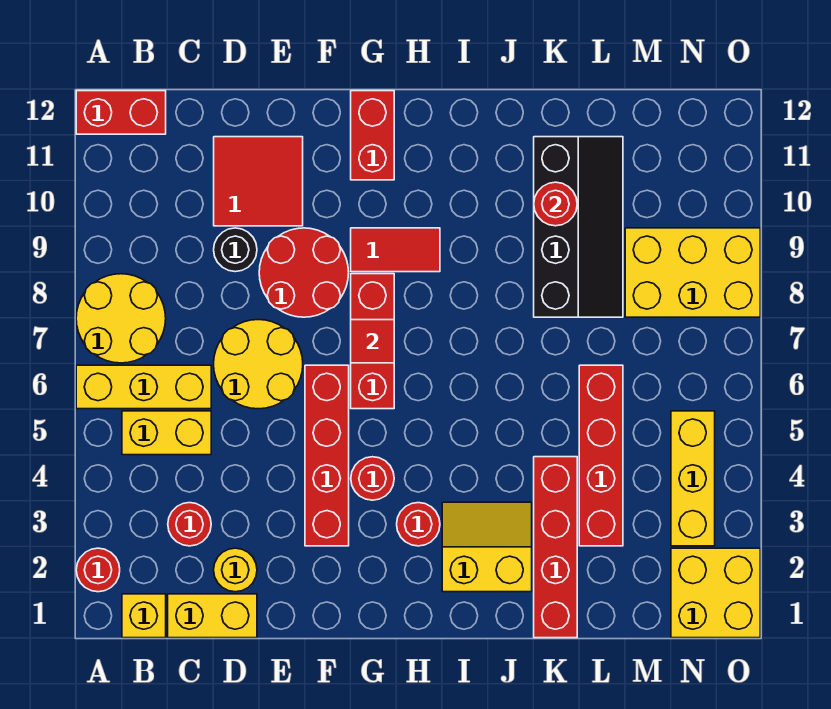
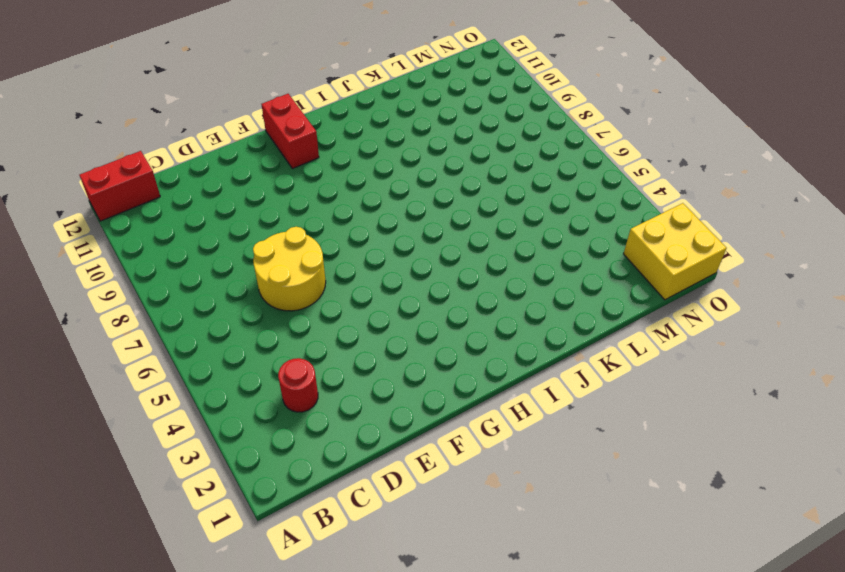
none -> red 1x1 round brick [76,548,120,592]
none -> yellow 1x3 brick [76,365,211,409]
none -> yellow 2x2 round brick [76,274,166,363]

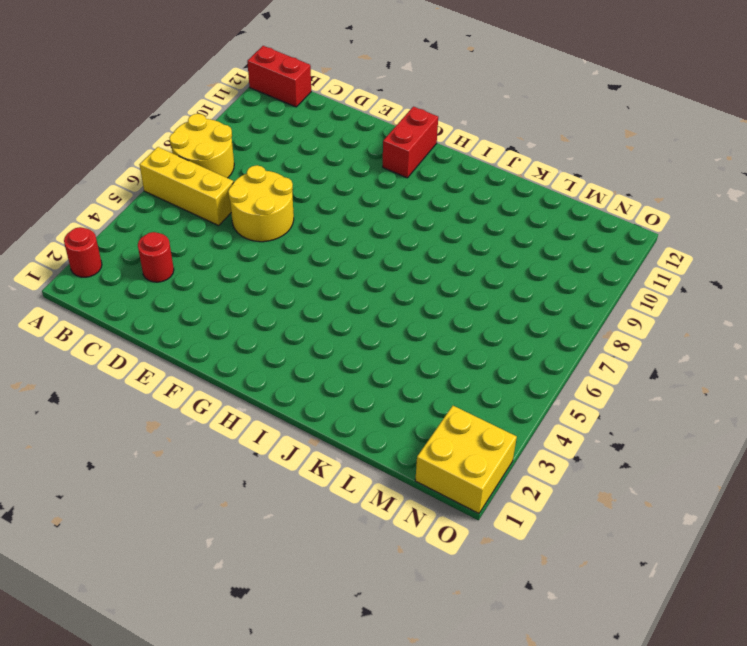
none -> yellow 1x1 brick [122,594,166,638]
none -> yellow 1x2 brick [122,411,211,455]
none -> yellow 1x2 brick [168,594,257,638]

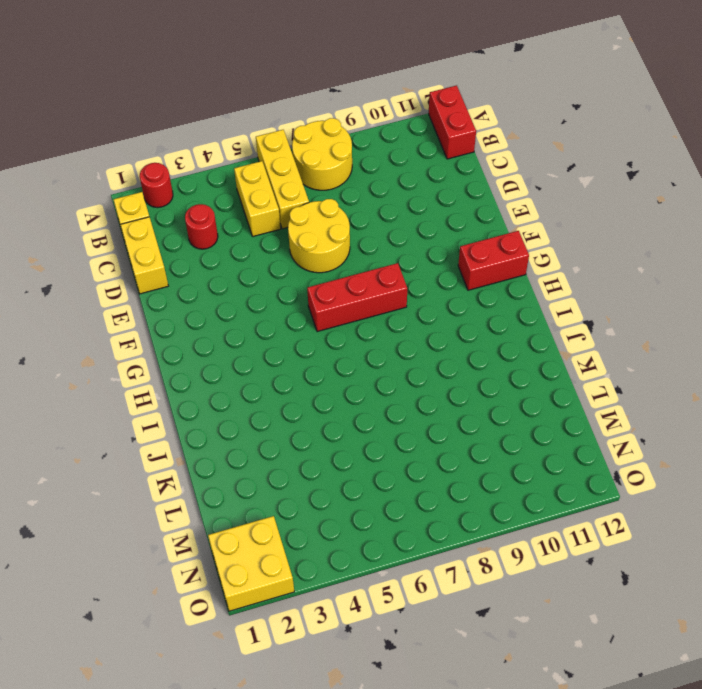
none -> yellow 1x1 round brick [214,548,257,592]
none -> black 1x1 round brick [214,228,257,272]
none -> red 2x2 tile [214,137,303,226]

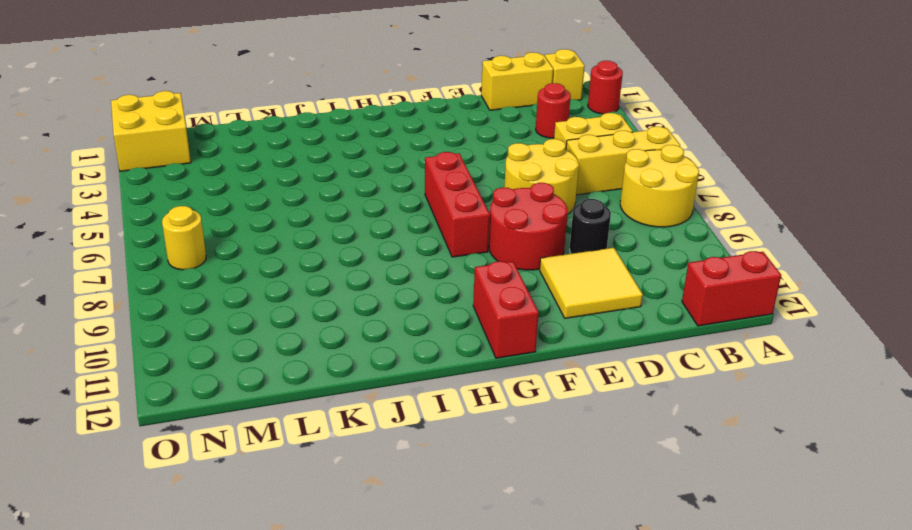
yellow 2x2 tile [540,248,643,318] -> red 2x2 tile [214,137,303,226]
yellow 1x1 round brick [162,206,206,270] -> yellow 1x1 round brick moved to [214,548,257,592]
none -> red 1x4 brick [305,365,349,546]
none -> red 1x1 round brick [351,457,394,500]
none -> red 1x2 tile [351,228,440,272]

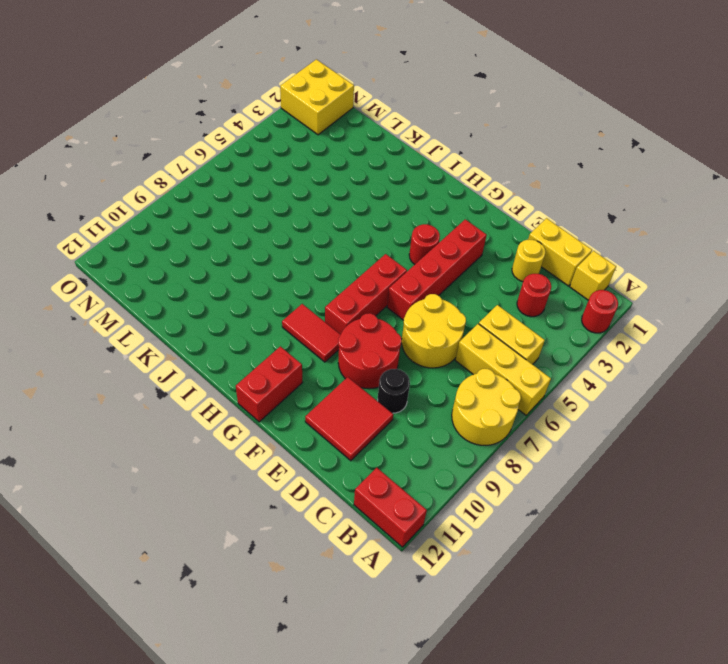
none -> red 1x1 round brick [397,503,440,546]
none -> yellow 2x2 slope [442,502,532,592]
none -> red 1x4 brick [534,457,577,638]

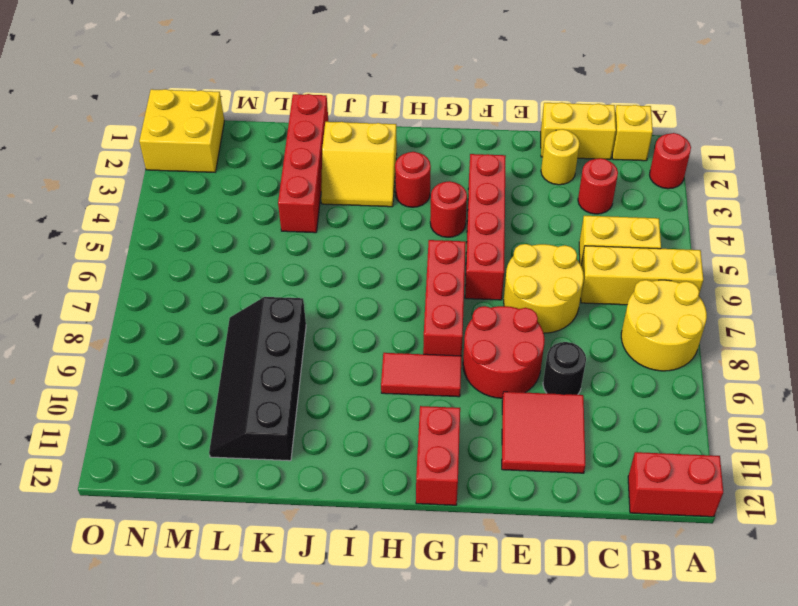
none -> red 1x4 brick [579,365,623,546]
none -> yellow 2x3 brick [625,228,760,317]
none -> yellow 1x3 brick [671,411,715,546]

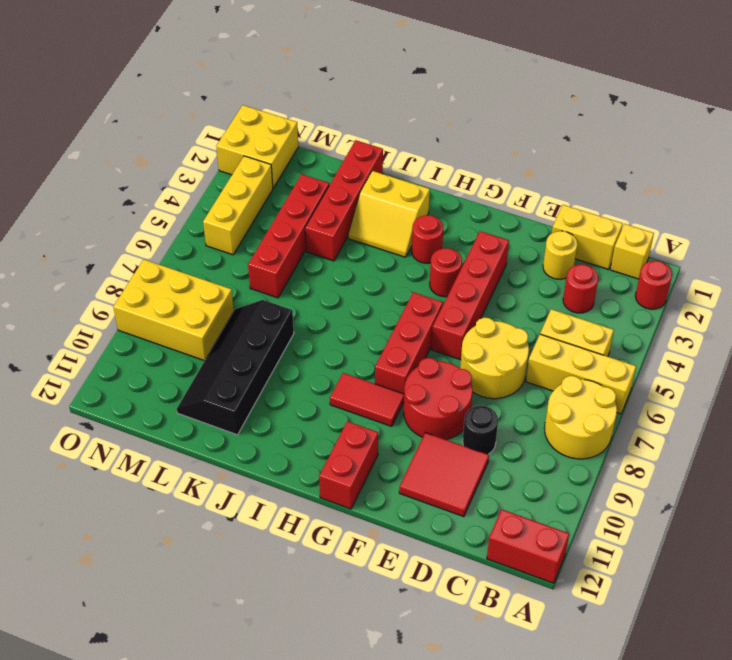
none -> red 1x1 tile [351,320,394,363]
none -> red 1x1 round brick [534,182,577,226]

